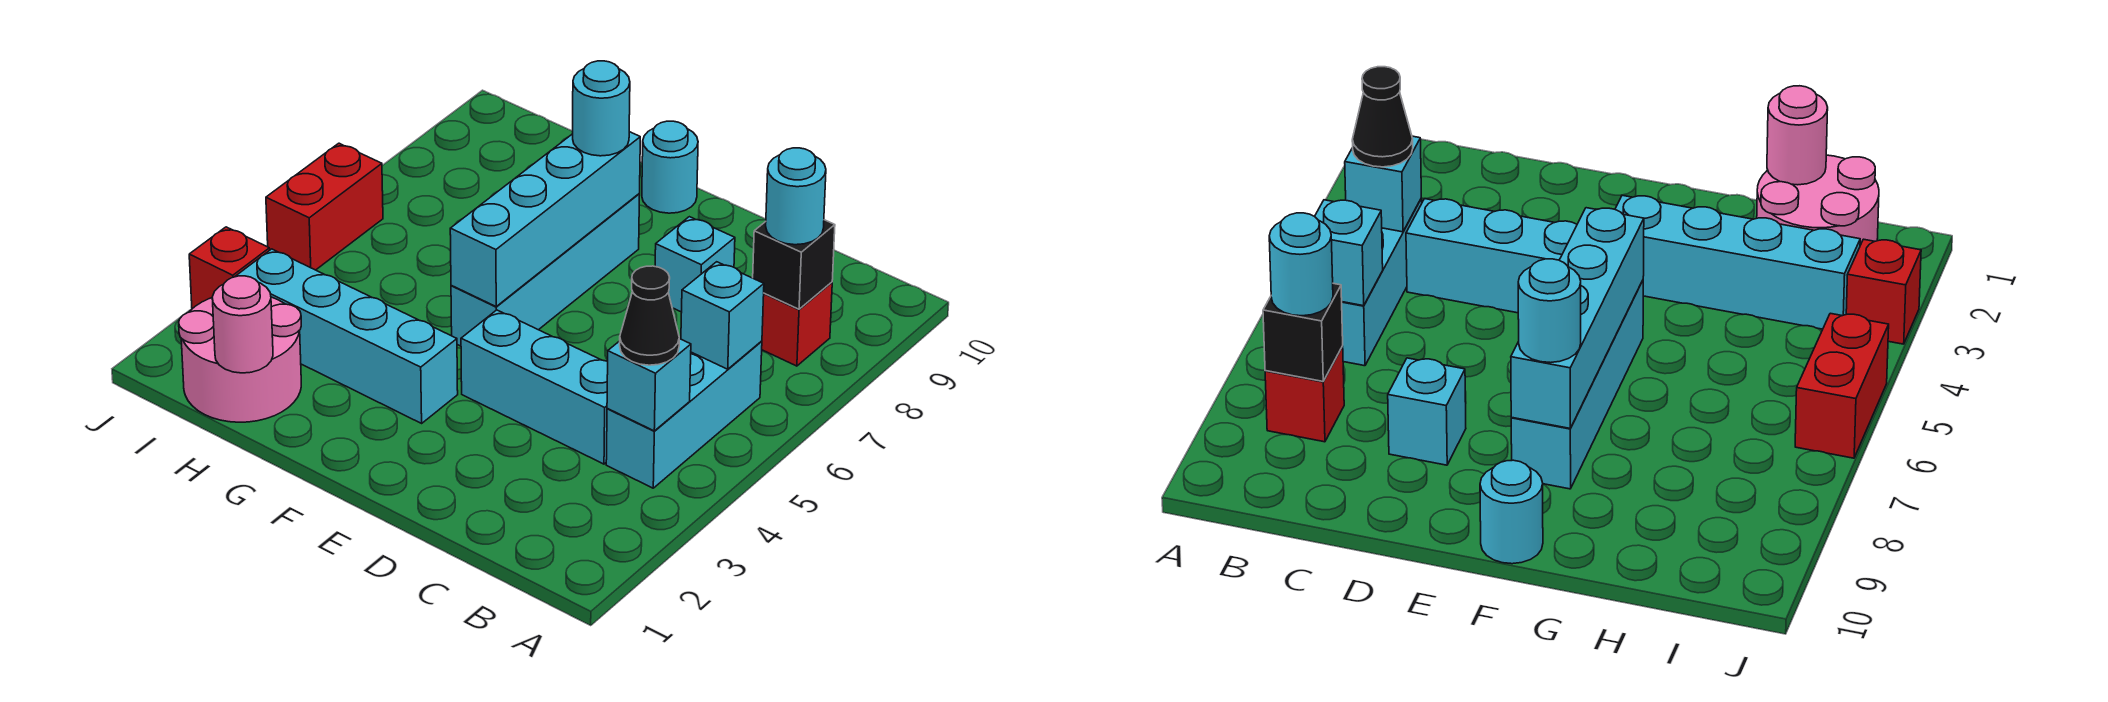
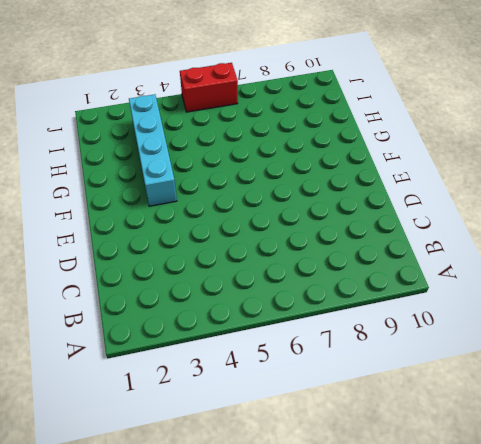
none -> cyan 1x3 brick [606,341,762,488]
none -> red 1x1 brick [762,282,832,366]
none -> cyan 1x3 brick [461,310,608,464]

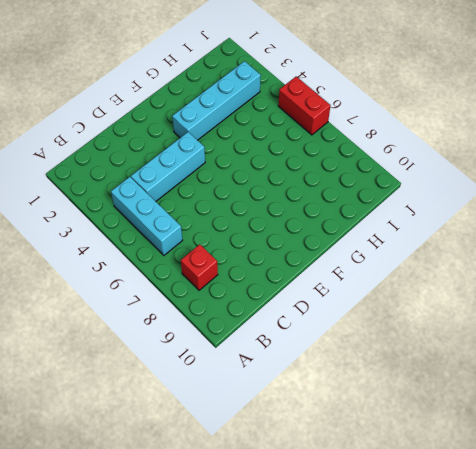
none -> cyan 1x1 brick [655,217,735,312]
none -> cyan 1x4 brick [451,194,640,346]
none -> cyan 1x1 round brick [642,121,698,213]

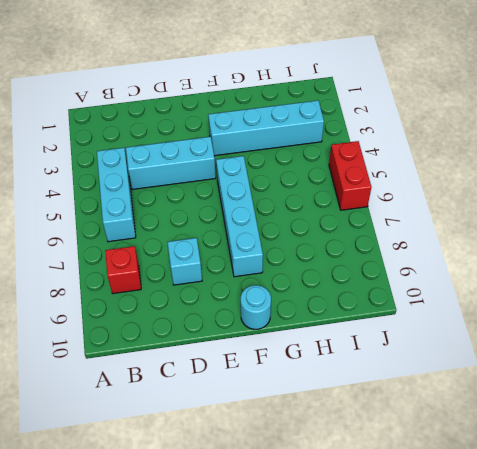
none -> pink 2x2 round brick [179,297,301,422]
none -> red 1x1 brick [189,227,270,309]
none -> cyan 1x1 brick [607,339,691,431]

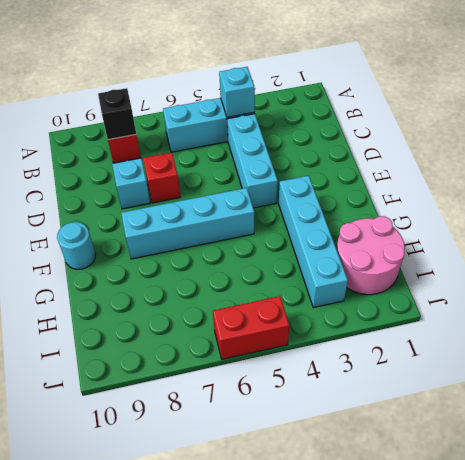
red 1x1 brick [143,152,180,203] -> red 1x1 brick moved to [189,227,270,309]
none -> cyan 1x1 brick [681,262,764,369]
none -> cyan 1x4 brick [450,132,640,306]
none -> pink 1x1 round brick [212,276,273,373]

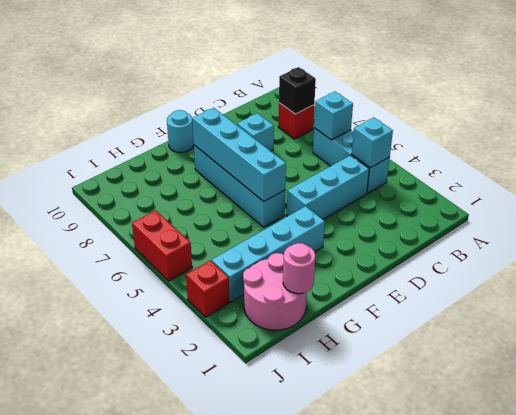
none -> black 1x1 cone [620,266,679,365]
none -> cyan 1x1 round brick [766,148,826,245]
none -> cyan 1x1 round brick [573,61,630,156]

